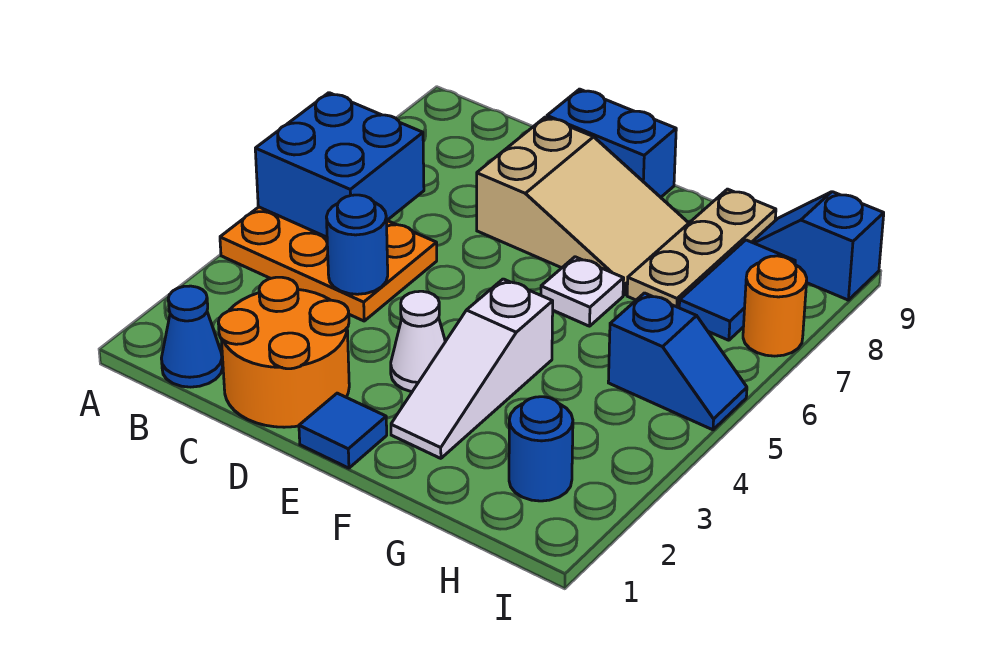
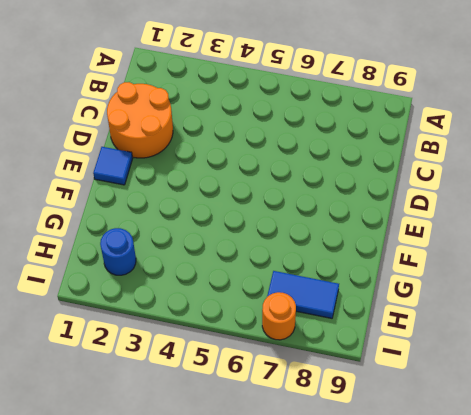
none -> orange 2x3 plate [220,207,437,321]
none -> blue 1x1 cone [161,286,223,387]
none -> tan 2x3 slope [477,117,688,295]

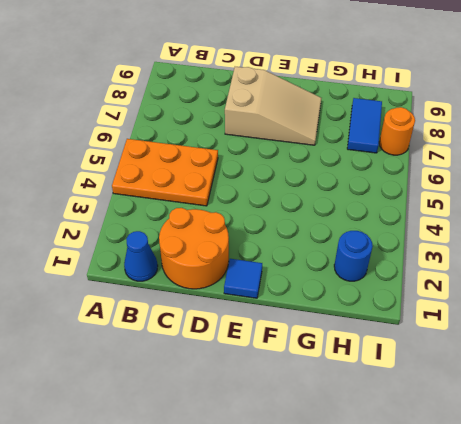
none -> blue 1x2 brick [547,89,676,197]
none -> white 1x1 cone [391,291,445,392]
none -> white 1x3 slope [391,279,553,458]

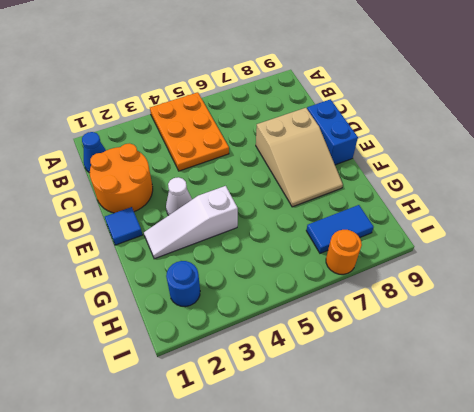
none -> white 1x1 plate [541,257,624,326]
none -> tan 1x3 plate [627,189,776,308]
none -> blue 1x2 slope [608,293,747,430]

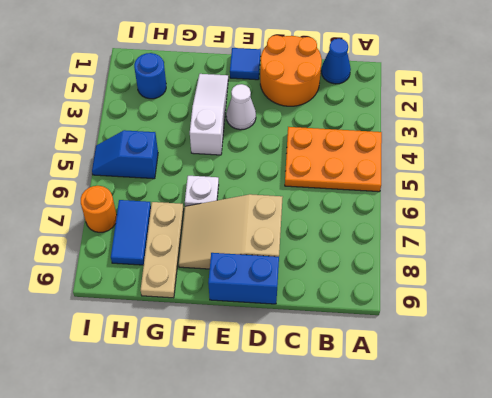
none -> blue 1x2 slope [752,192,884,300]
none -> blue 2x2 brick [255,93,424,237]
none -> blue 1x1 round brick [326,195,388,294]

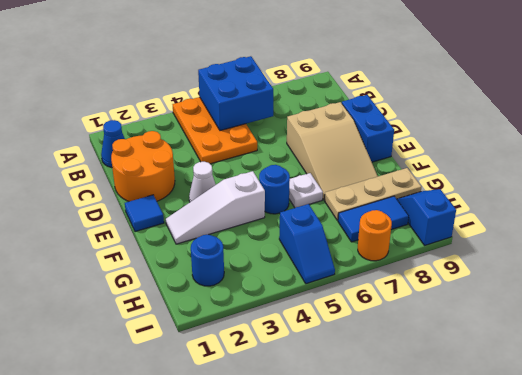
blue 1x1 round brick [259,165,290,214] -> blue 1x1 round brick moved to [326,195,388,294]

